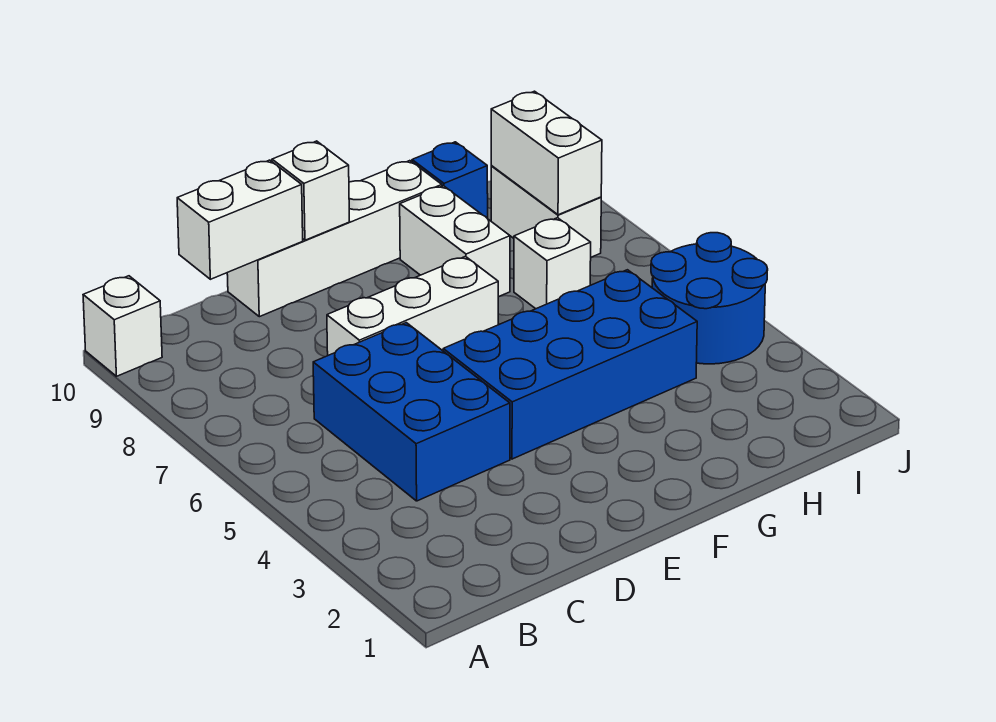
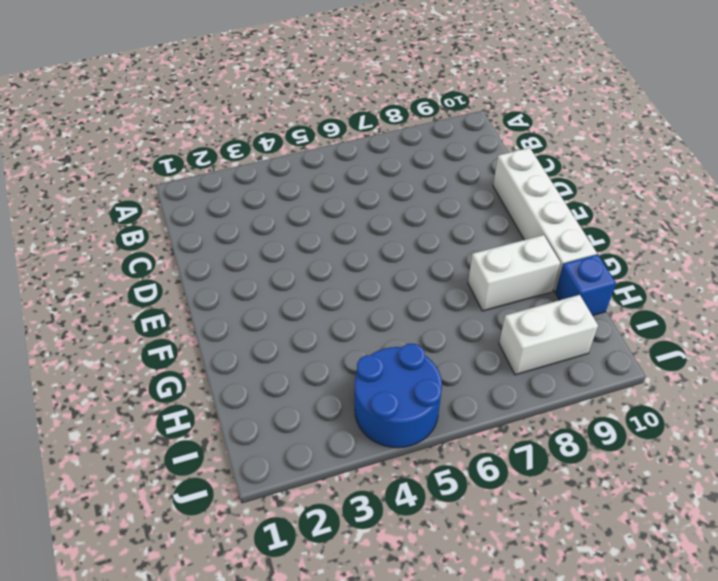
none -> white 1x1 brick [83,276,162,376]
none -> blue 2x3 brick [313,323,510,501]
none -> white 1x3 brick [327,257,498,355]

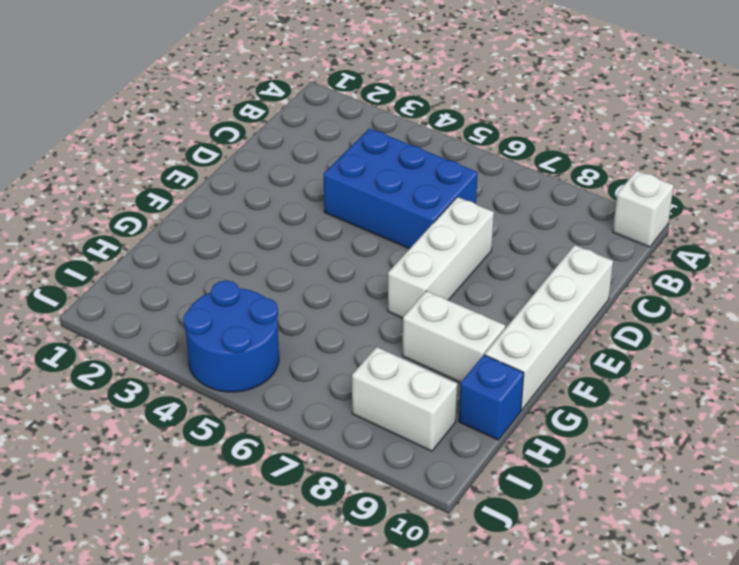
none -> blue 2x4 brick [443,270,697,459]
none -> white 1x1 brick [514,218,591,309]
none -> white 1x2 brick [177,160,303,279]

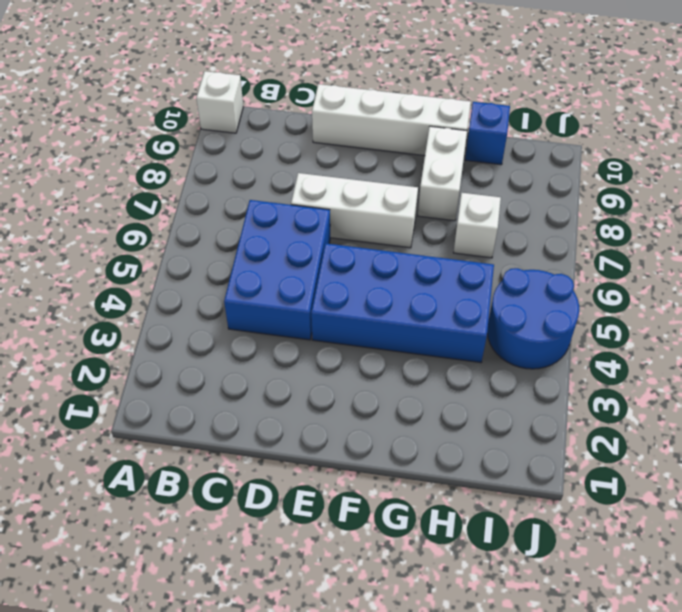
none -> white 1x2 brick [491,166,601,257]
none -> white 1x2 brick [177,160,303,279]
none -> white 1x1 brick [272,141,350,240]

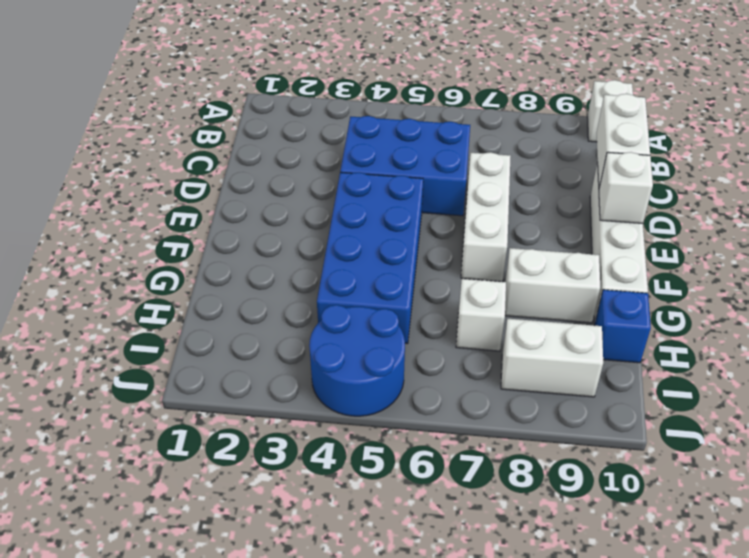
none -> white 1x2 brick [491,91,602,215]

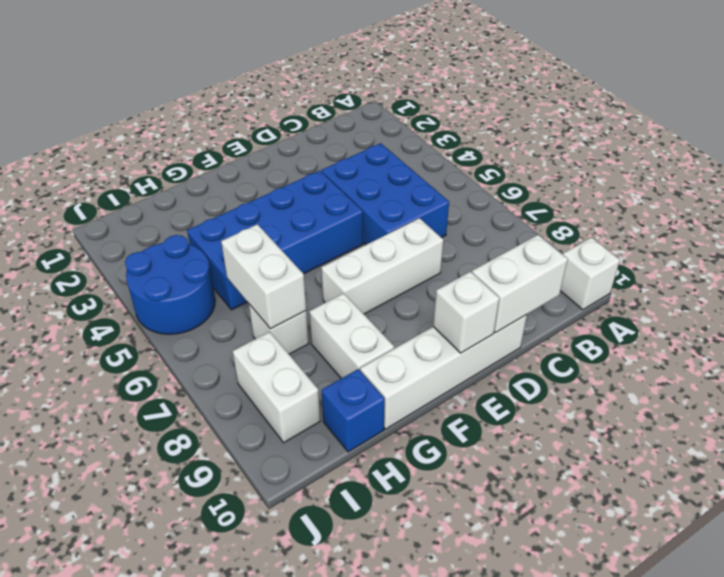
white 1x2 brick [221,224,306,329] -> white 1x2 brick moved to [491,91,602,215]

